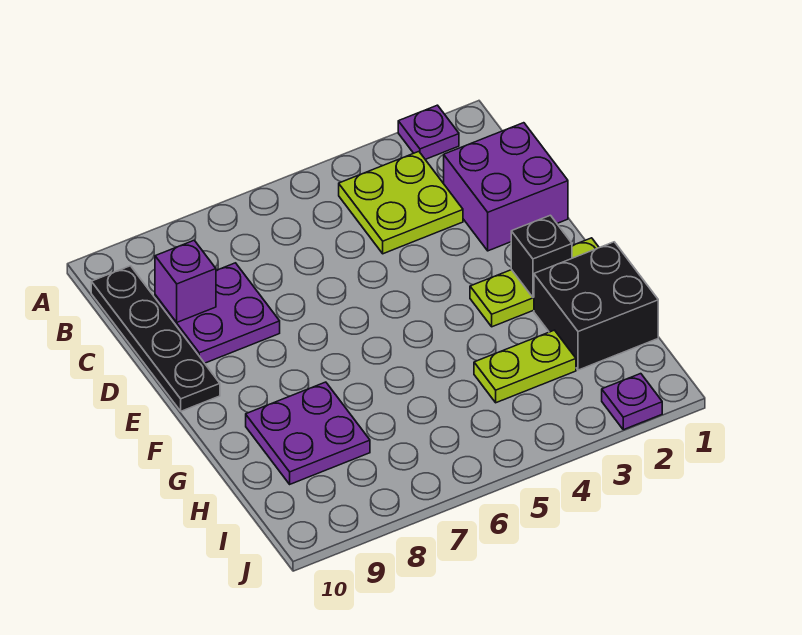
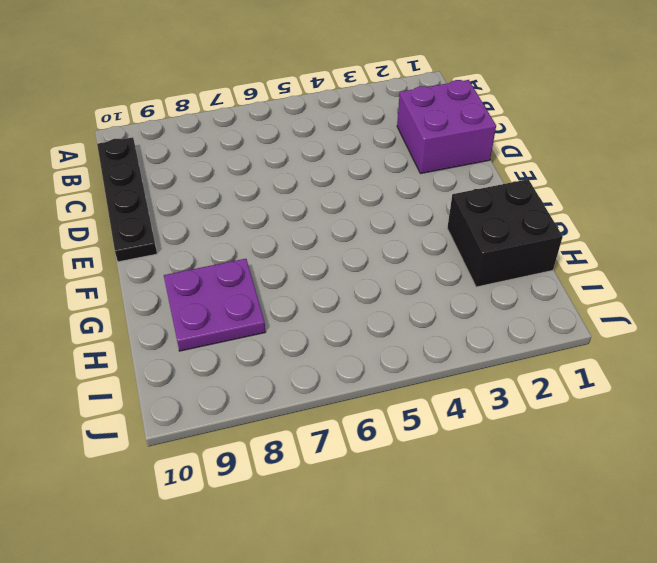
none -> purple 1x1 plate [398,105,459,159]
none -> lime 2x2 plate [339,152,463,254]
none -> purple 2x2 plate [155,263,280,363]

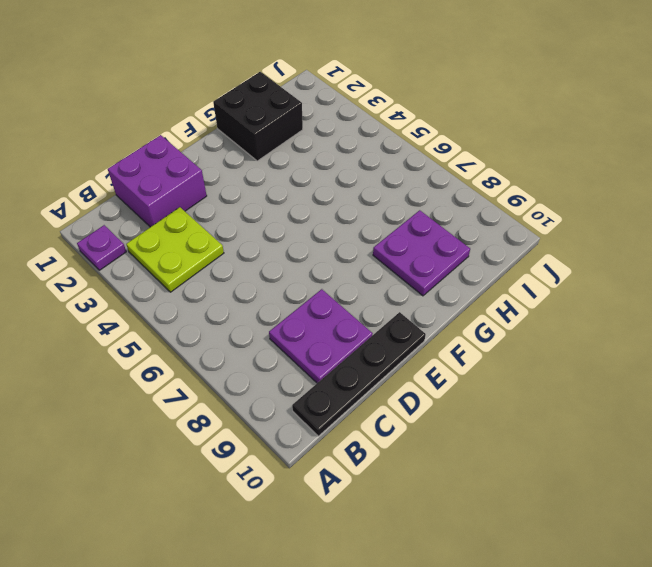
none -> lime 1x3 plate [470,238,599,327]
none -> lime 1x2 plate [474,330,576,403]
none -> purple 1x1 plate [602,374,662,430]

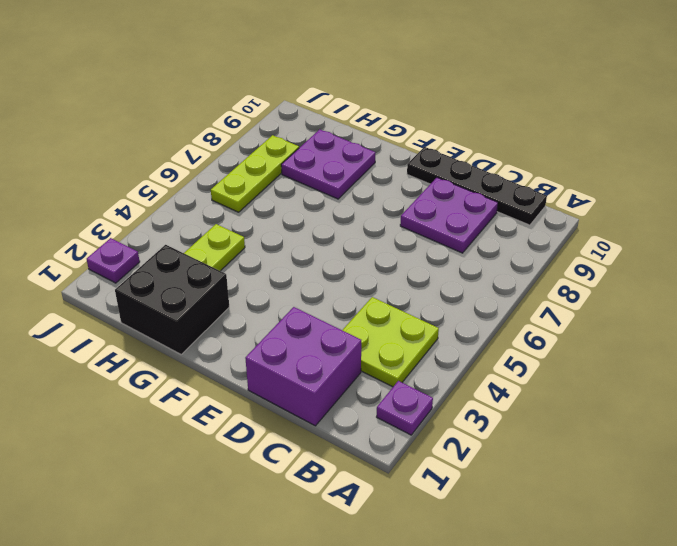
lime 1x3 plate [211,135,299,212] -> lime 1x3 plate moved to [470,238,599,327]
none -> purple 1x1 brick [155,240,216,322]
none -> black 1x1 brick [511,215,572,297]

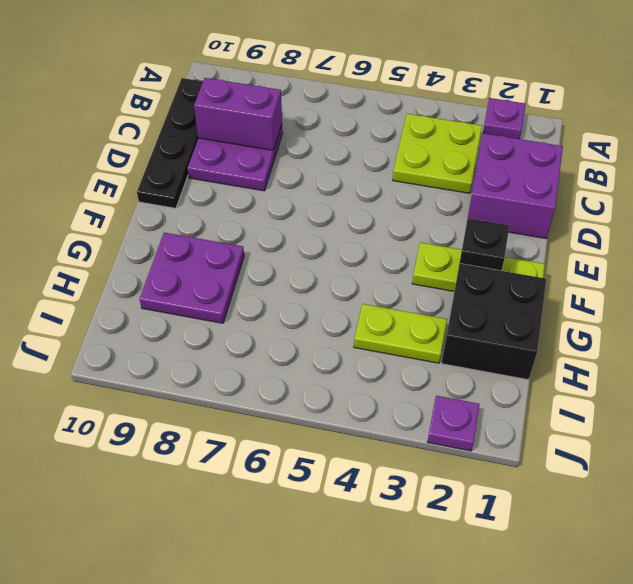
purple 1x2 brick [194,78,282,150] -> purple 1x1 brick [155,240,216,322]

